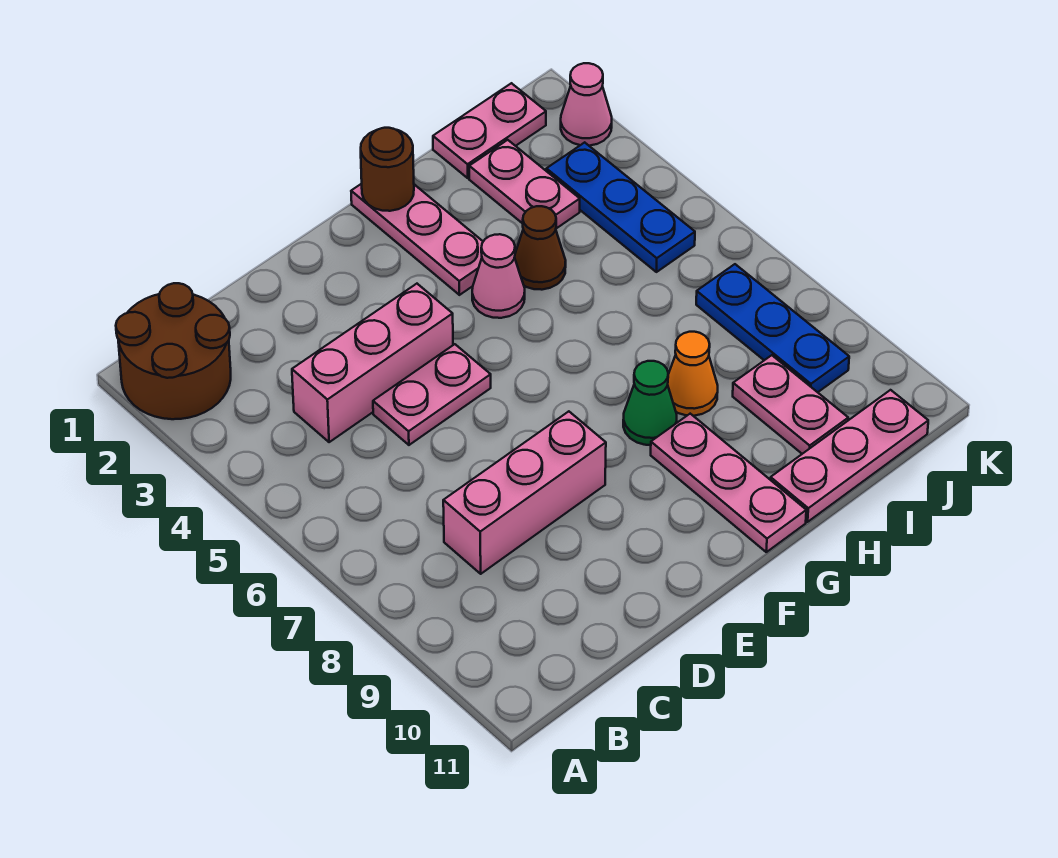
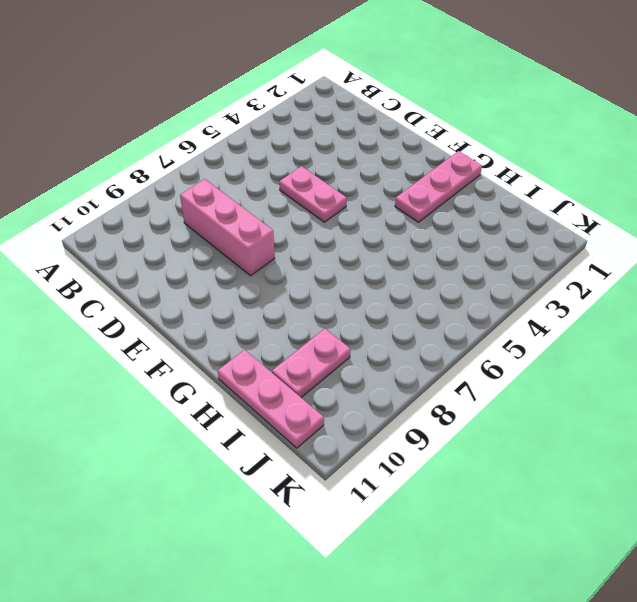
none -> brown 2x2 round brick [116,283,231,419]
none -> pink 1x3 brick [292,284,453,442]
none -> pink 1x1 cone [472,234,525,318]

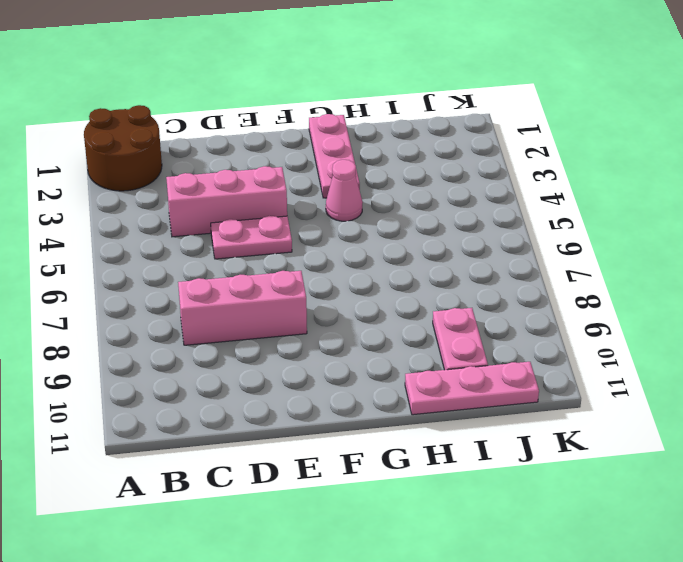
none -> green 1x1 cone [623,361,677,445]
none -> pink 1x3 plate [651,414,806,552]
none -> brown 1x1 cone [515,206,566,290]

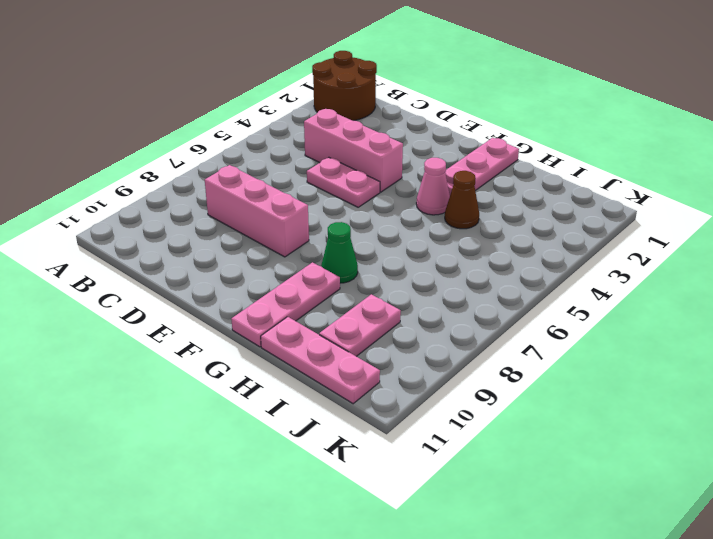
none -> orange 1x1 cone [668,332,718,416]
none -> pink 1x2 plate [433,83,546,178]
none -> pink 1x2 plate [469,140,580,229]

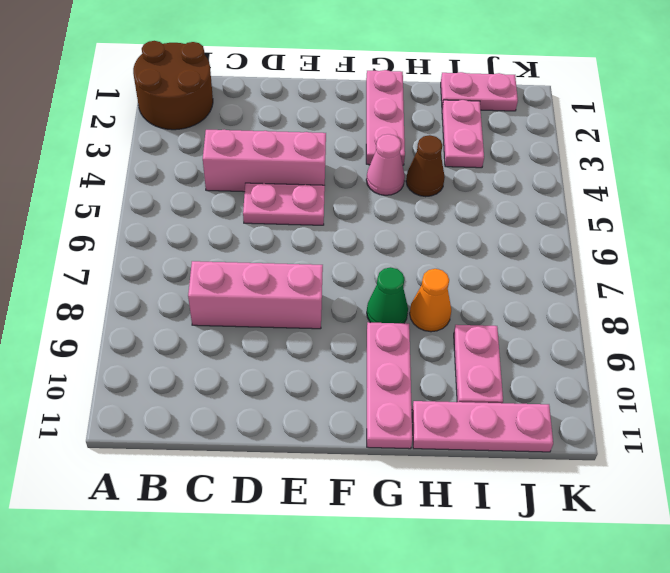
none -> blue 1x3 plate [546,142,695,272]
none -> blue 1x3 plate [696,264,849,392]
none -> pink 1x1 cone [561,63,612,146]

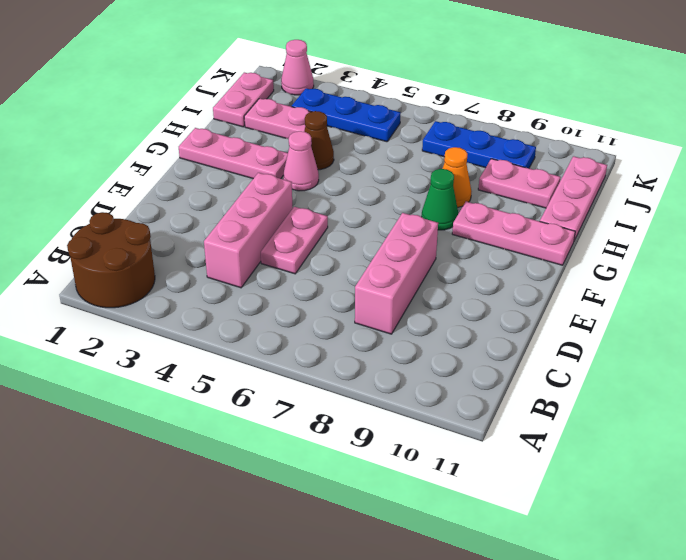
none -> brown 1x1 round brick [361,128,414,211]

